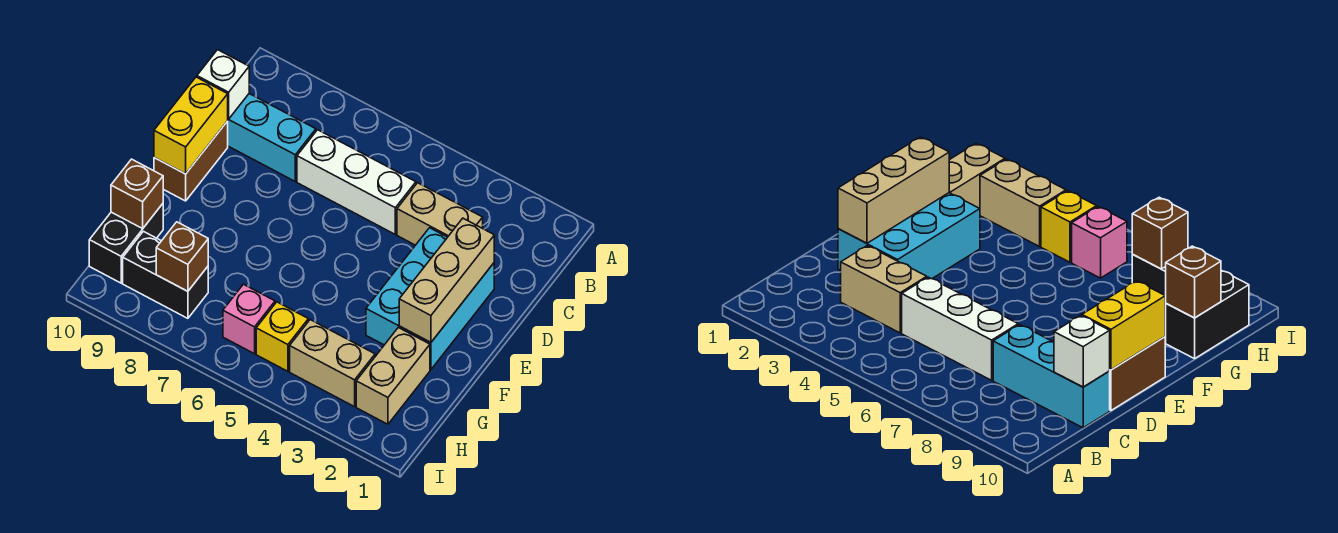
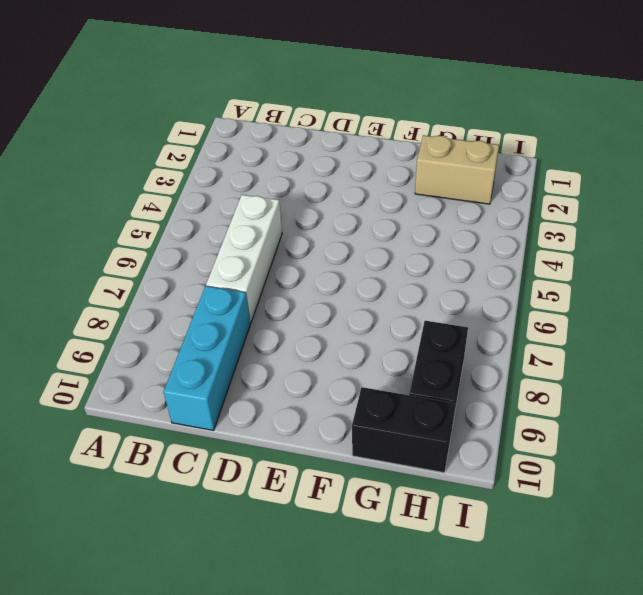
none -> tan 1x2 brick [397,183,483,245]
none -> cyan 2x3 brick [366,228,494,370]
none -> brown 1x2 brick [154,121,228,201]

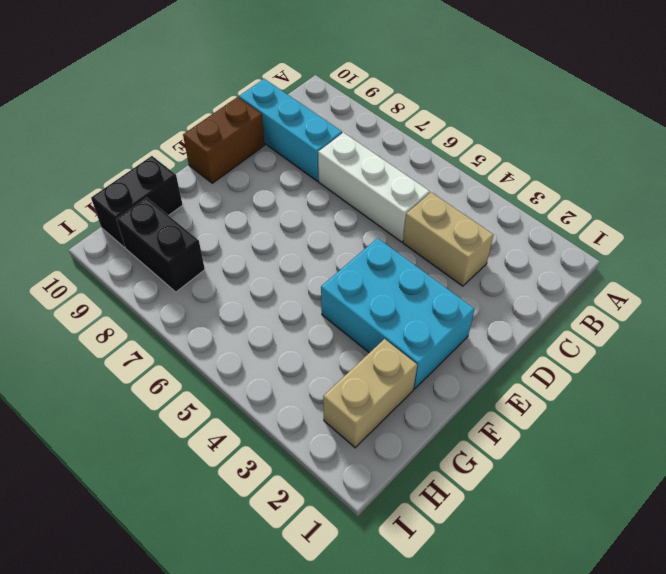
cyan 2x3 brick [321,238,475,389] -> cyan 2x3 brick turned to [366,228,494,370]
none -> tan 1x2 brick [290,320,375,407]
none -> yellow 1x1 brick [256,302,308,371]
none -> pink 1x1 brick [223,284,275,354]

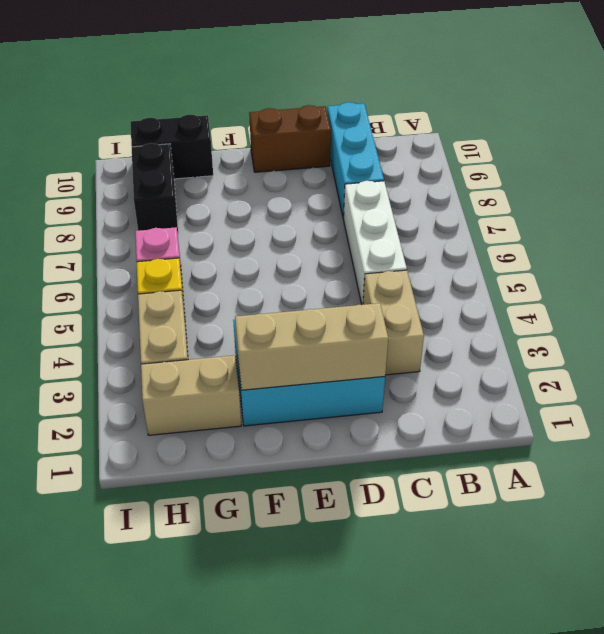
none -> white 1x1 brick [197,50,249,119]
none -> yellow 1x2 brick [154,77,228,174]
none -> brown 1x1 brick [111,159,163,229]

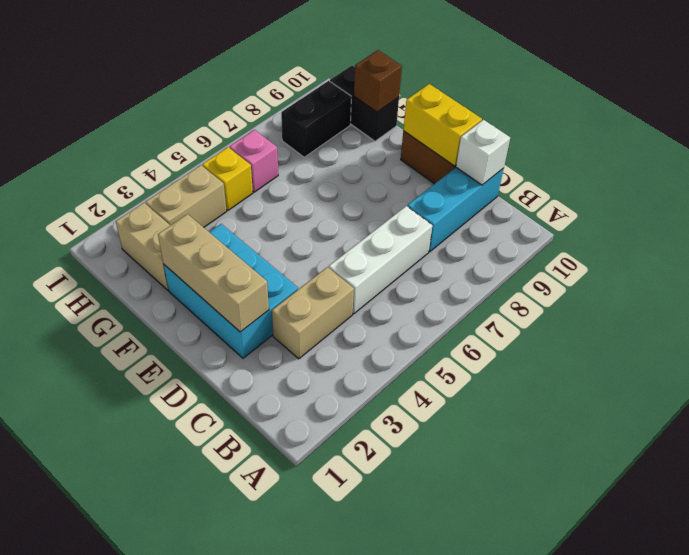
none -> brown 1x1 brick [156,222,208,291]

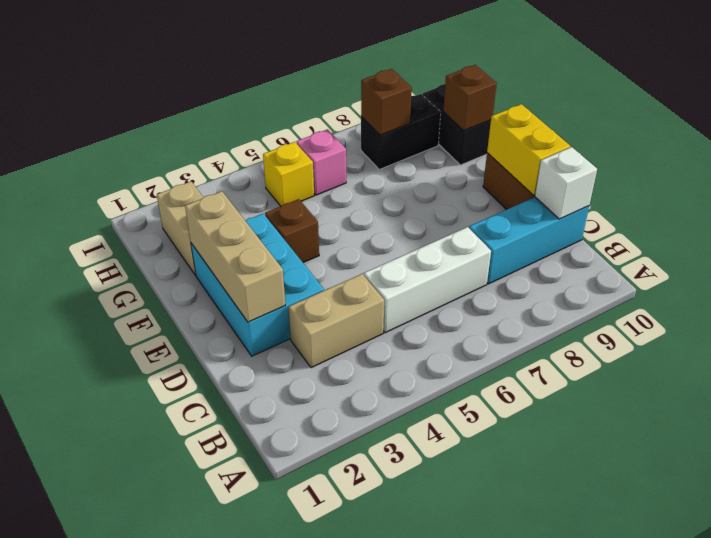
brown 1x1 brick [265,199,319,263] -> none
none -> tan 1x2 brick [290,320,375,407]

